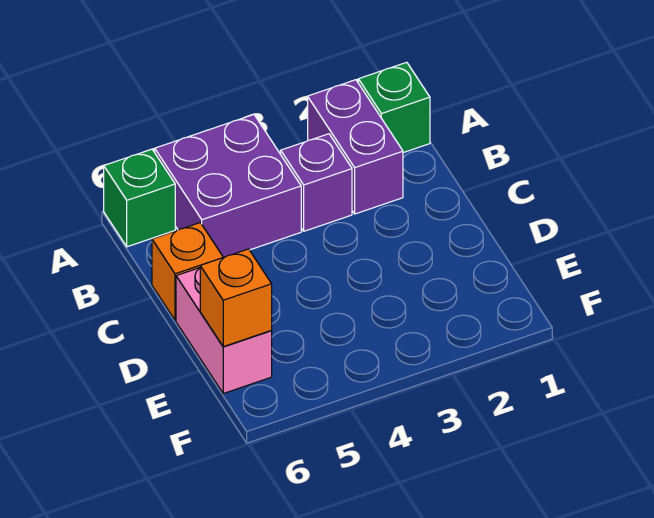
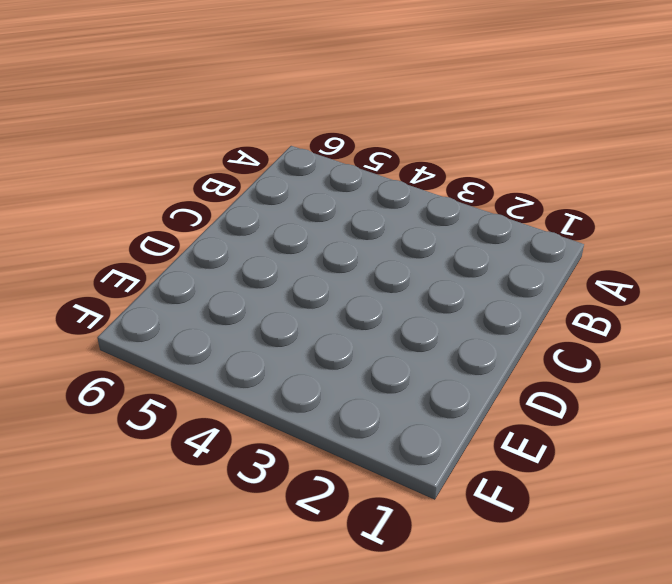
none -> green 1x1 brick [358,62,430,153]
none -> purple 1x2 brick [308,80,403,214]

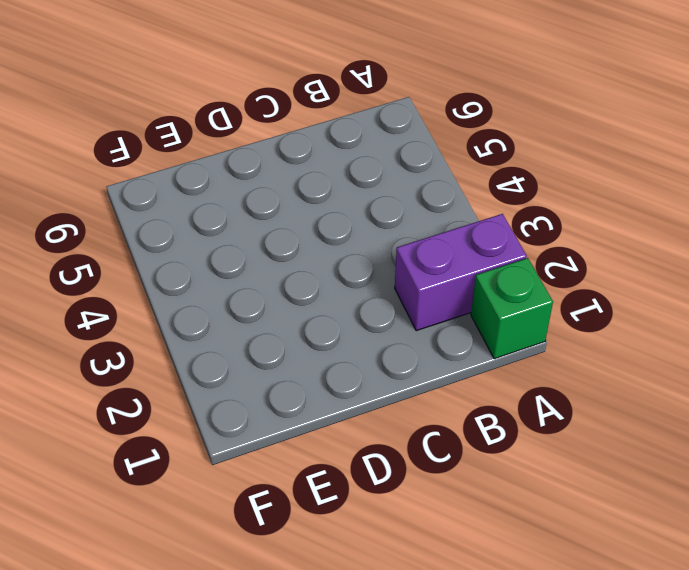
none -> purple 2x2 brick [155,115,301,257]
none -> green 1x1 brick [104,149,175,247]

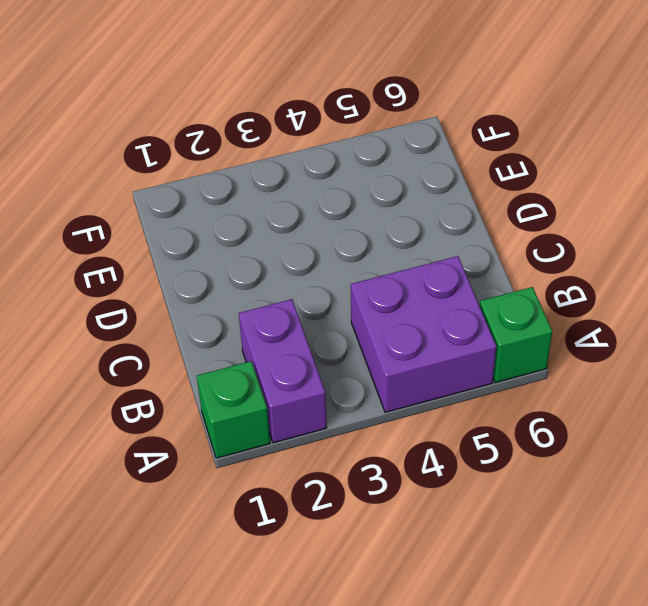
none -> purple 1x1 brick [281,134,352,231]
none -> orange 1x1 brick [152,223,223,320]

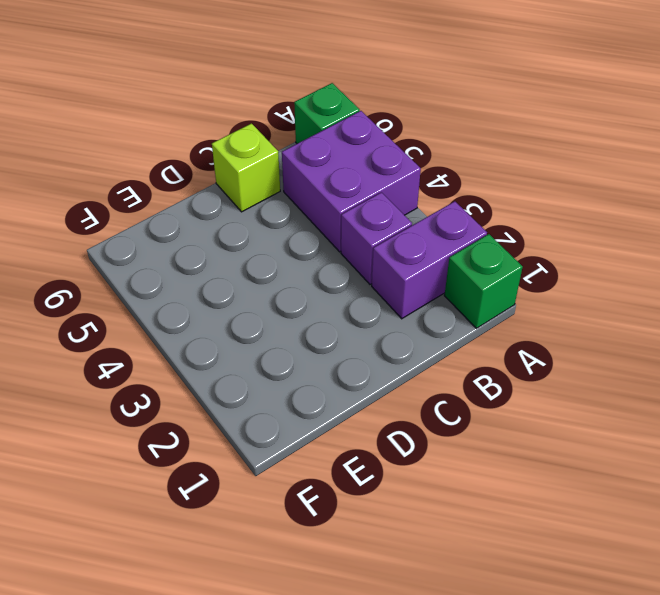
lime 1x1 brick [212,124,280,212] -> orange 1x1 brick [152,223,223,320]
none -> pink 1x2 brick [176,268,272,393]
none -> orange 1x1 brick [200,249,272,347]

